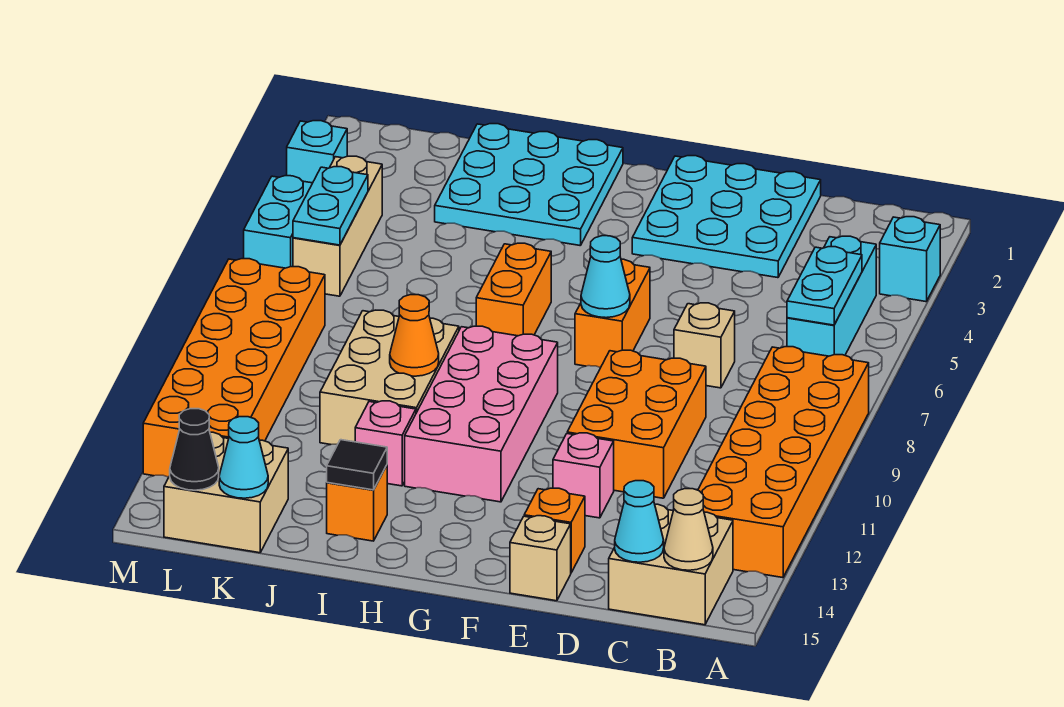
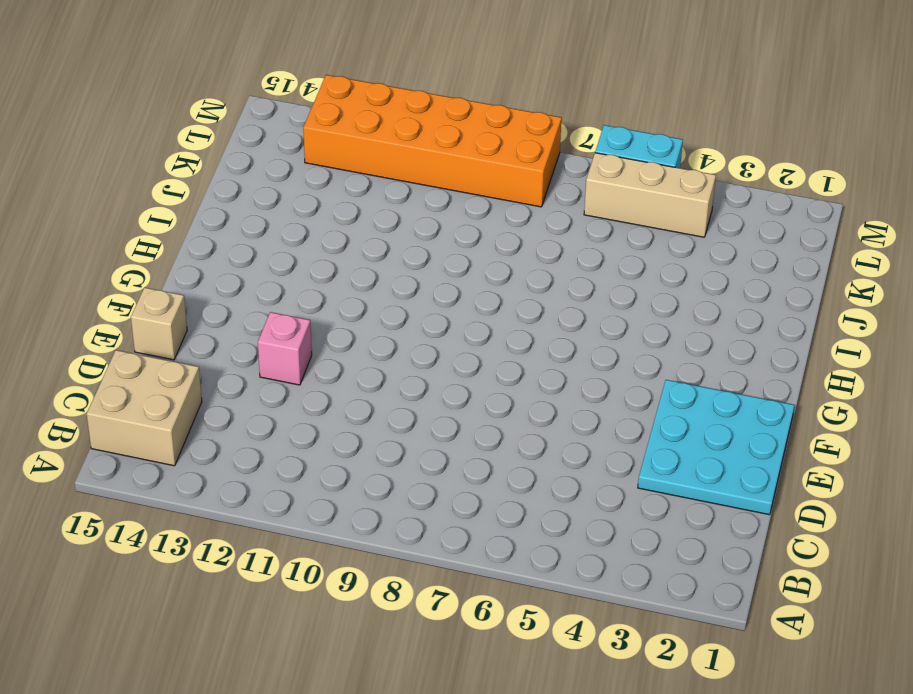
none -> cyan 1x1 brick [880,217,940,302]
none -> orange 2x6 brick [698,347,869,578]
none -> cyan 1x3 brick [787,236,876,356]
none -> tan 1x1 brick [674,303,735,388]

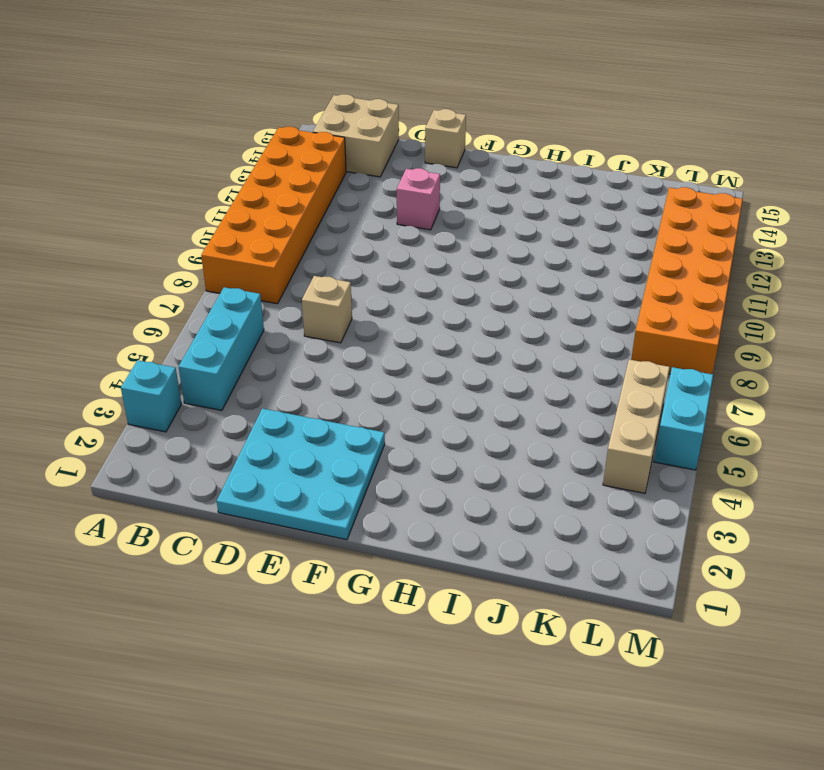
none -> orange 2x3 brick [567,350,706,498]
none -> orange 1x1 brick [524,488,585,572]
none -> orange 1x2 brick [575,259,650,368]
none -> pink 2x4 brick [405,326,558,502]

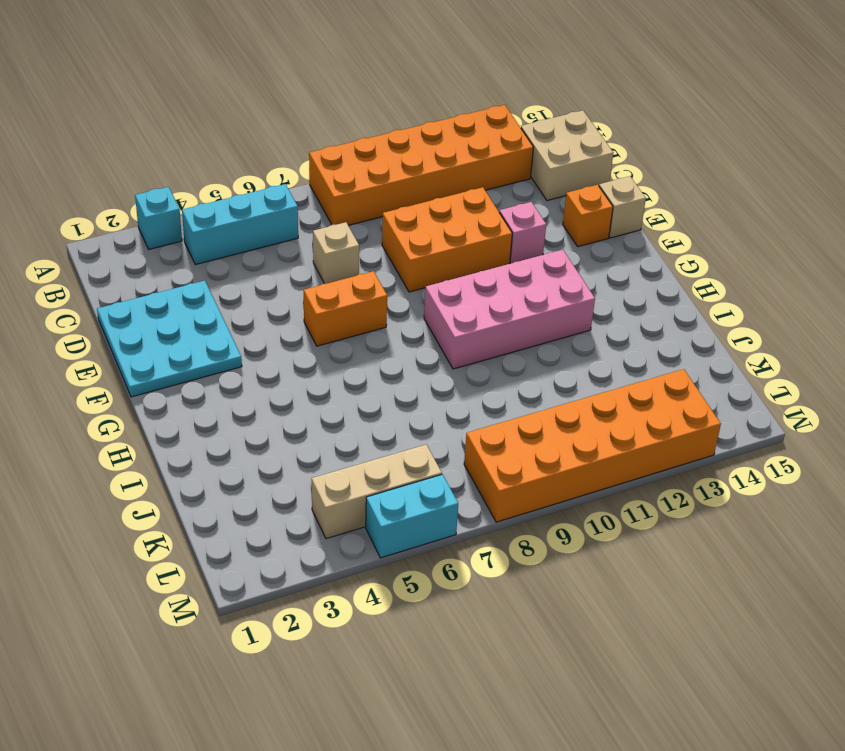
none -> cyan 3x3 plate [435,124,623,246]
none -> orange 1x2 brick [476,243,551,336]
none -> tan 2x3 brick [320,310,459,445]
none -> pink 1x1 brick [355,401,416,486]

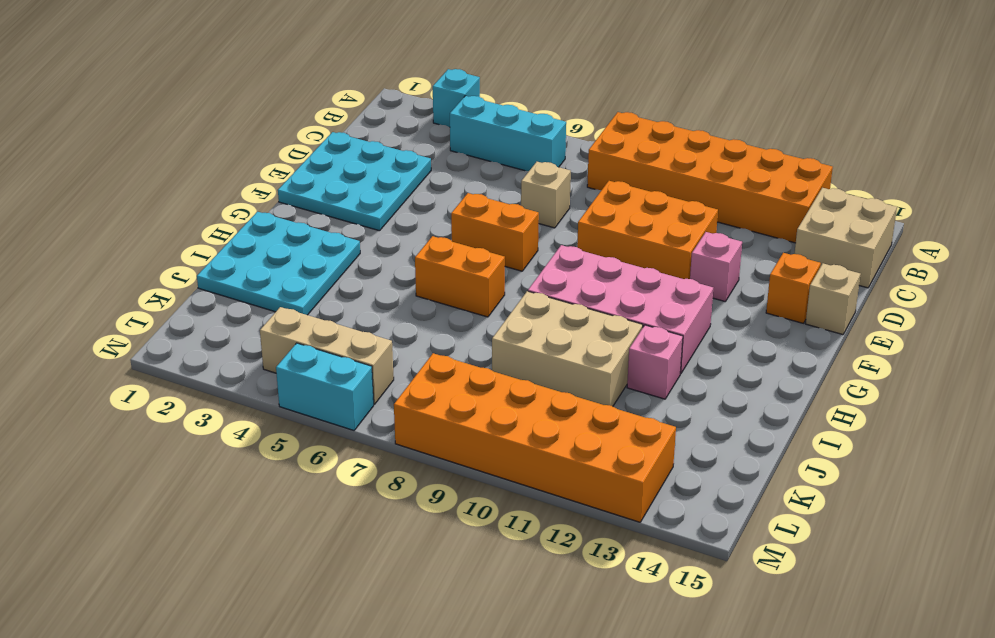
none -> orange 1x1 brick [327,465,387,541]
none -> tan 2x2 brick [164,432,288,553]
none -> cyan 1x1 brick [287,121,347,183]
none -> cyan 1x2 plate [787,247,862,325]

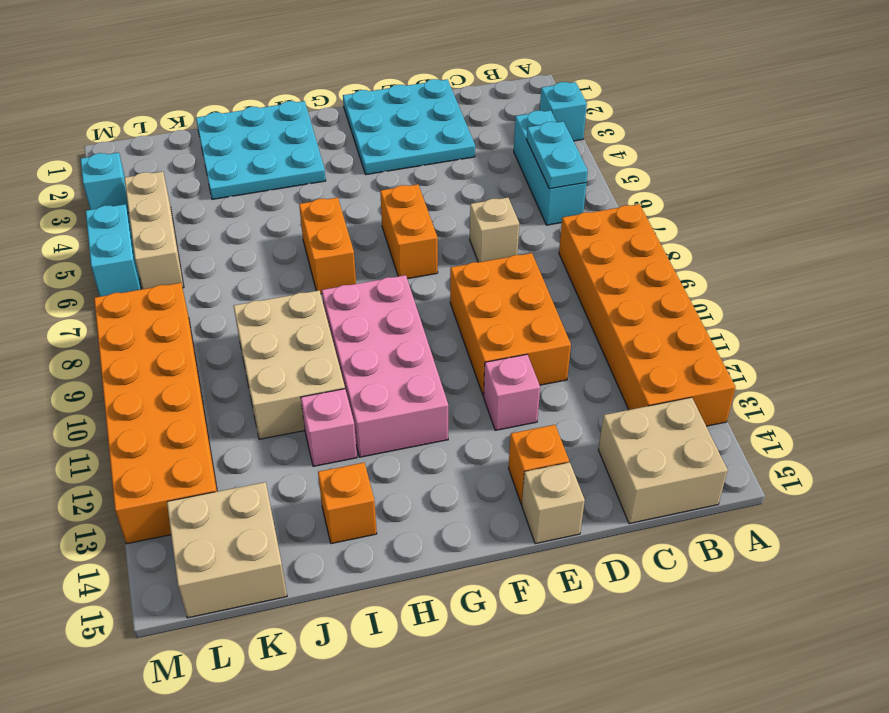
none -> tan 1x1 cone [664,489,713,570]
none -> cyan 1x1 cone [615,481,664,562]
none -> cyan 1x1 cone [581,236,630,318]
none -> orange 1x1 cone [390,295,439,376]

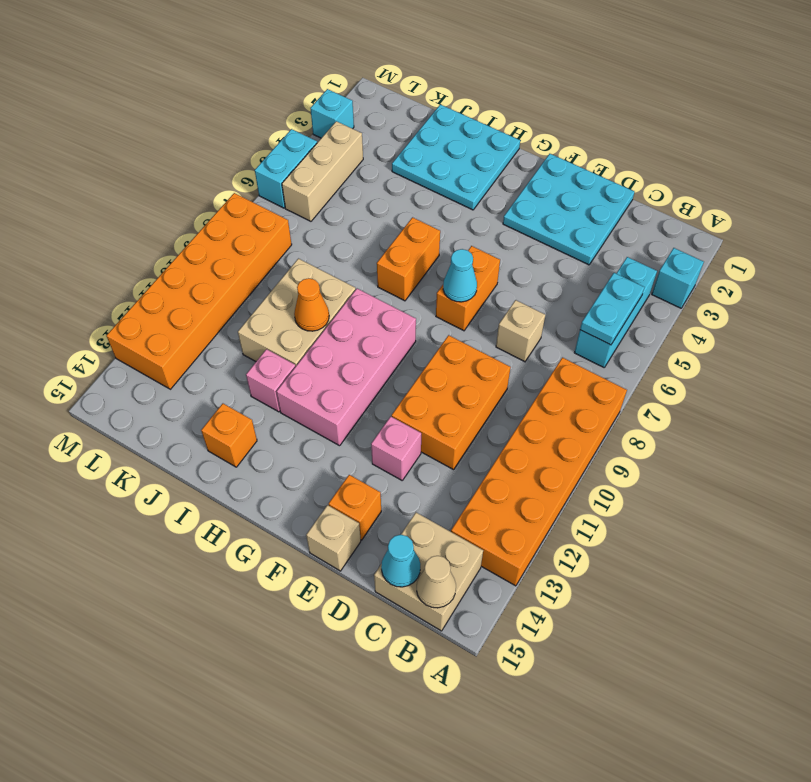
none -> tan 2x2 brick [164,432,288,553]
none -> black 1x1 tile [327,440,387,490]
none -> cyan 1x1 cone [219,417,268,498]
none -> cyan 1x2 plate [293,167,368,245]

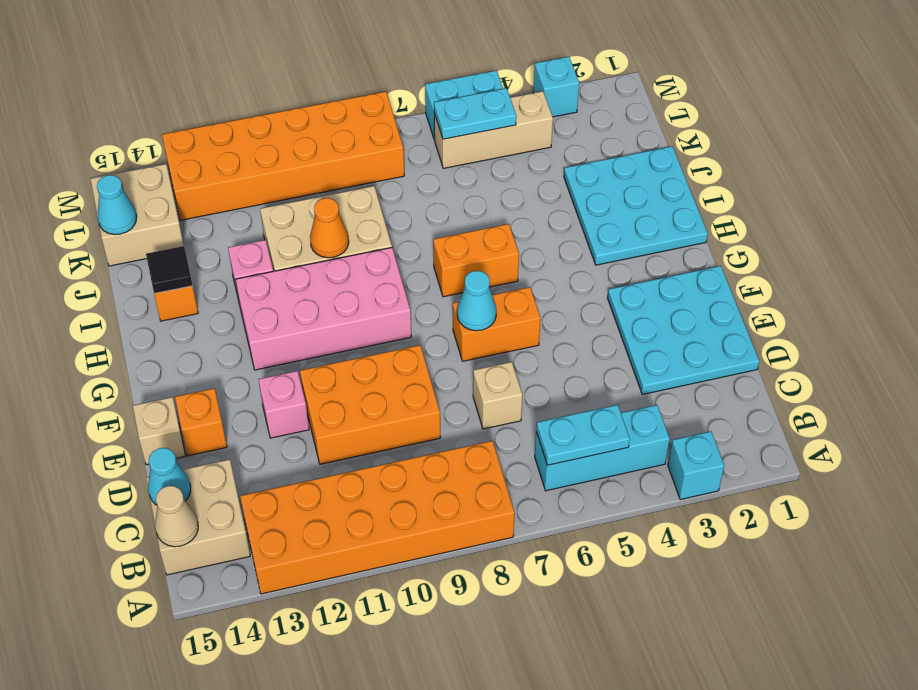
none -> black 1x1 cone [170,409,219,490]

